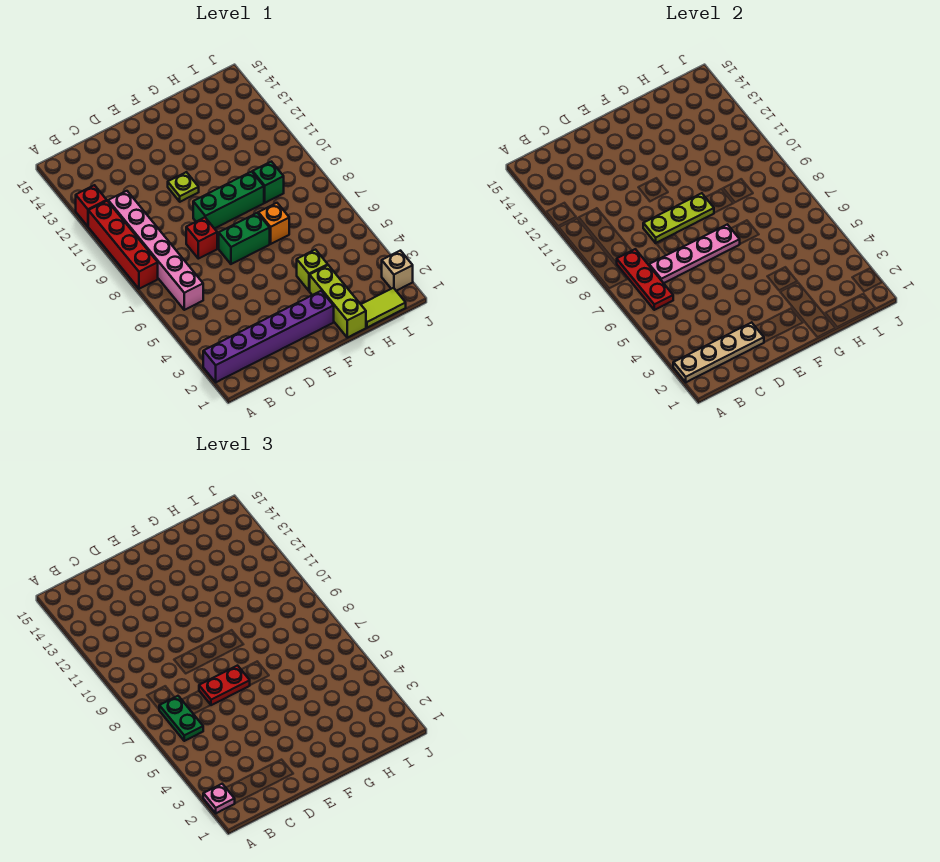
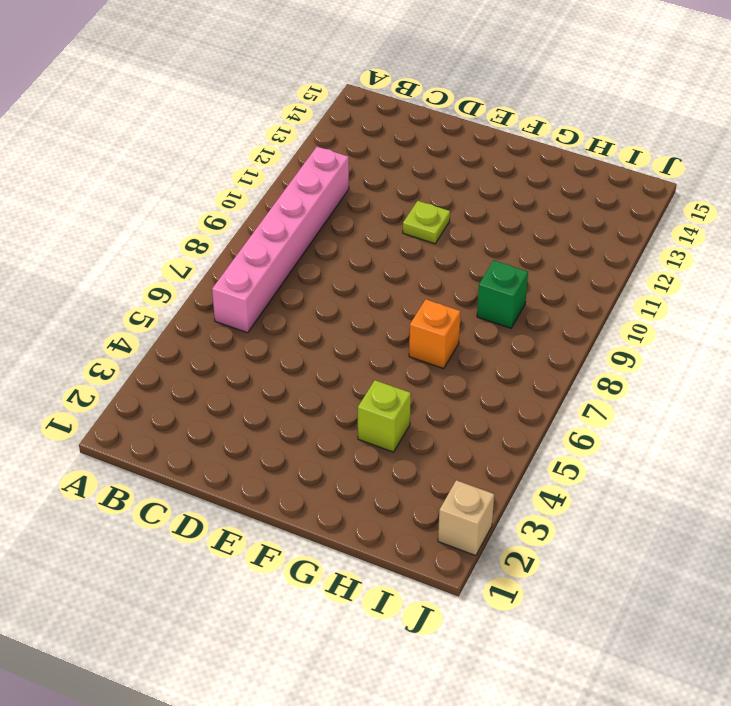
none -> purple 1x6 brick [203,291,334,382]
none -> red 1x4 brick [88,201,158,289]
none -> red 1x1 brick [76,185,107,226]

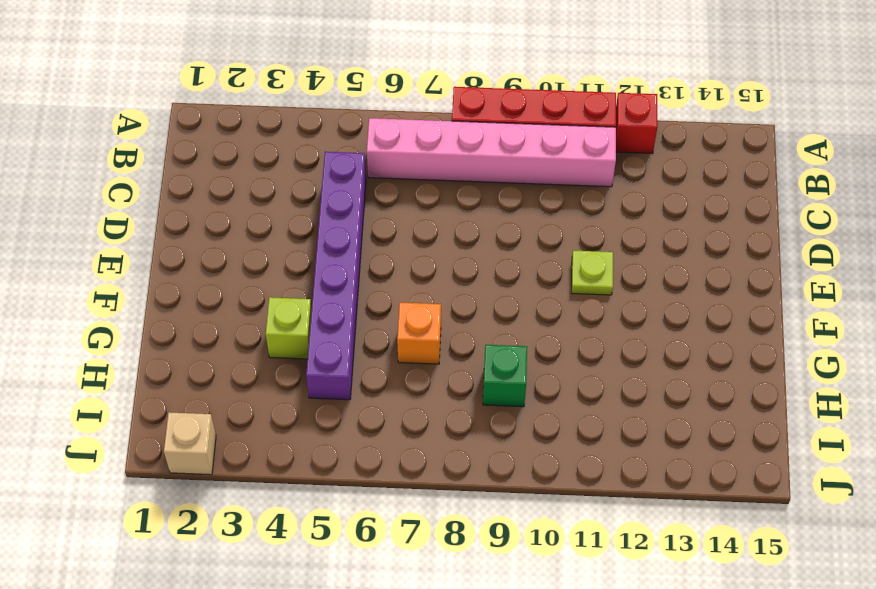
purple 1x6 brick [306,152,366,400] -> purple 1x6 brick moved to [203,291,334,382]
none -> red 1x1 brick [186,217,217,259]
none -> green 1x2 brick [219,213,270,264]
none -> green 1x3 brick [193,172,264,229]

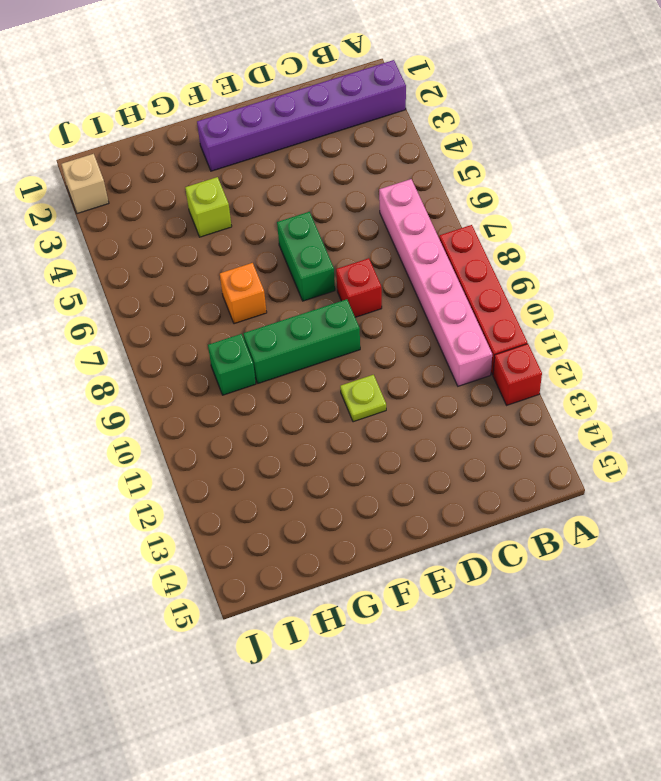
green 1x2 brick [277,212,335,301] -> green 1x2 brick turned to [219,213,270,264]
none -> lime 1x3 brick [310,265,366,338]
none -> lime 1x2 tile [361,288,406,328]
none -> tan 1x4 plate [673,322,764,382]

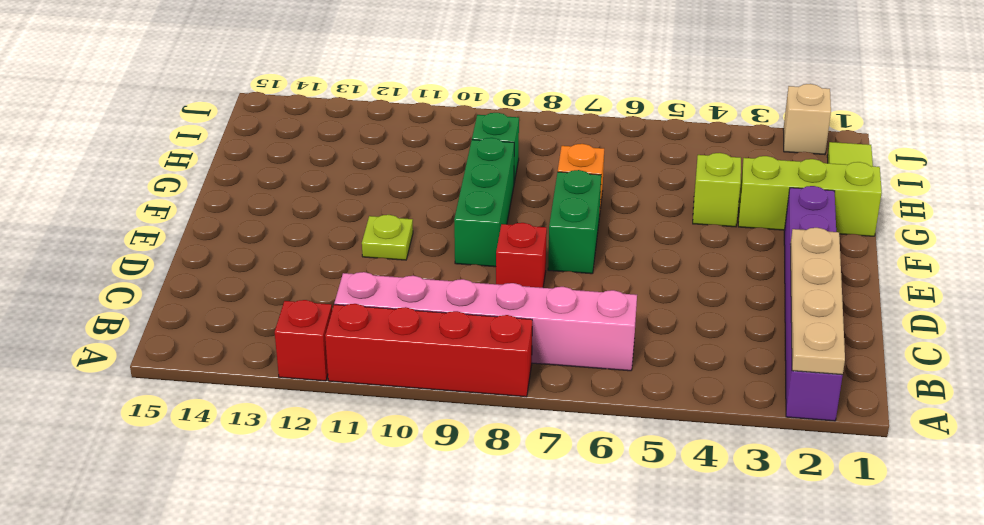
none -> red 1x3 plate [617,249,673,310]
none -> pink 1x4 plate [649,224,740,283]
none -> lime 1x3 plate [643,193,714,243]

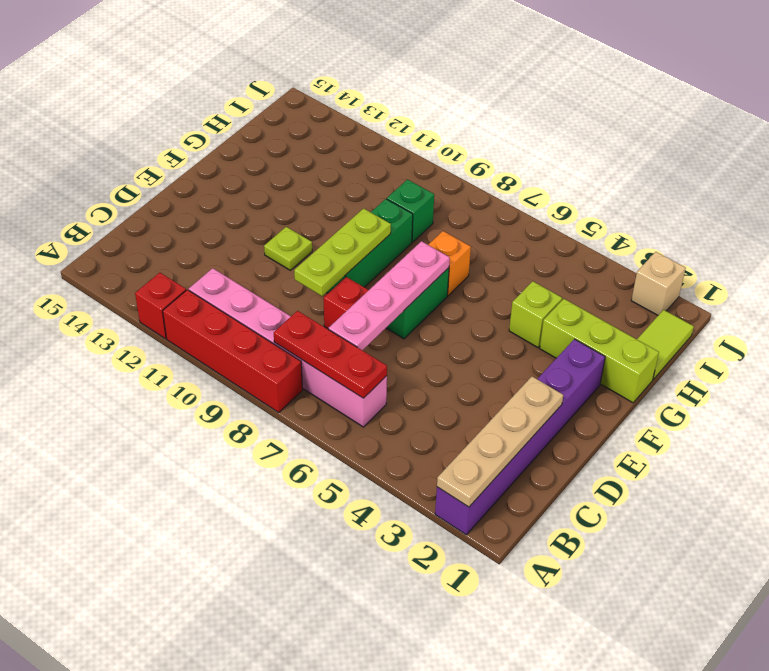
none -> pink 1x1 plate [203,784,235,813]
none -> green 1x2 plate [159,696,203,741]
none -> red 1x2 plate [199,666,250,705]

